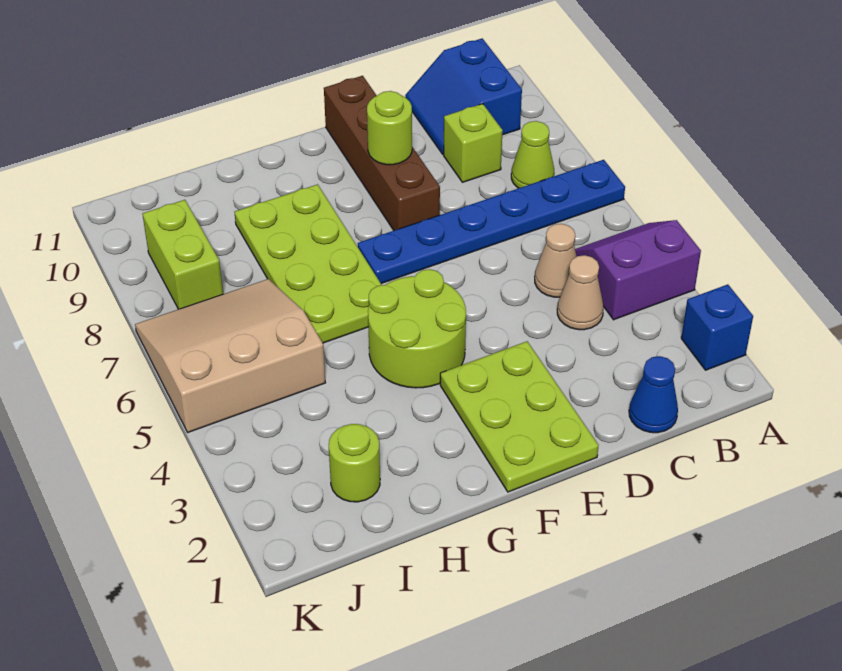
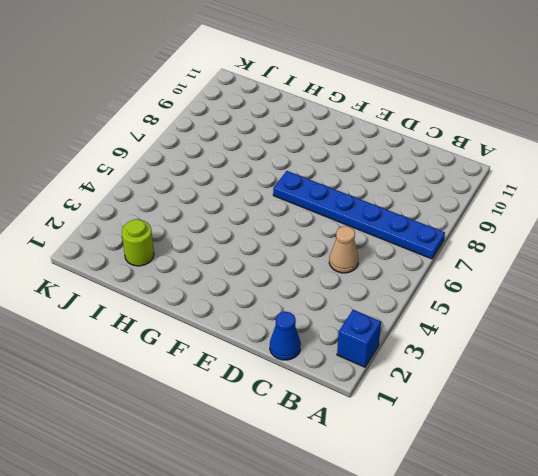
none -> purple 2x2 slope [575,220,701,320]
none -> lime 1x1 cone [511,121,555,188]
none -> blue 2x2 slope [405,38,522,154]

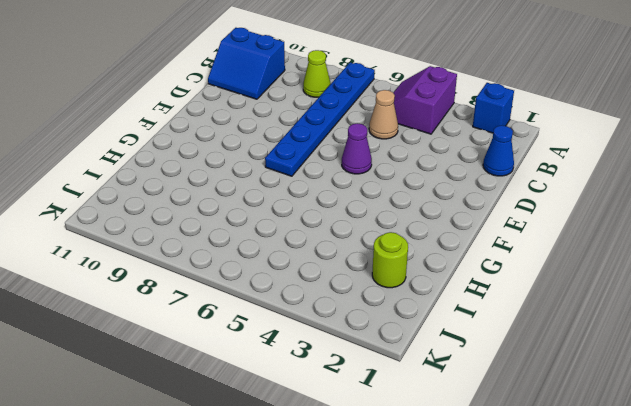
purple 1x1 cone [342,123,372,174] -> none
none -> tan 1x1 cone [557,255,604,330]
none -> lime 1x1 brick [444,104,503,182]
none -> lime 2x3 plate [440,341,599,492]

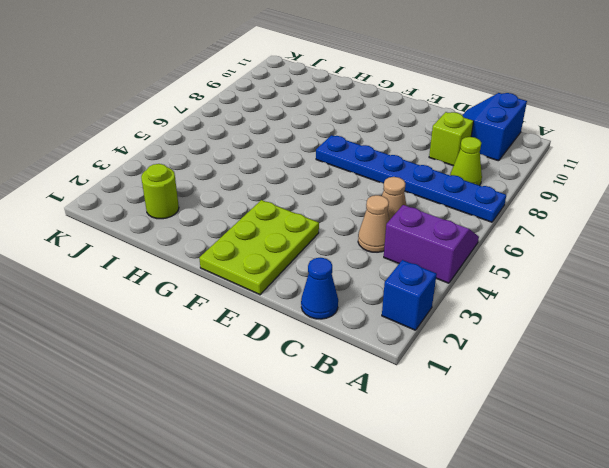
none -> brown 1x4 brick [324,76,440,230]
none -> lime 2x2 round brick [368,269,466,388]
none -> lime 2x4 plate [234,184,382,343]

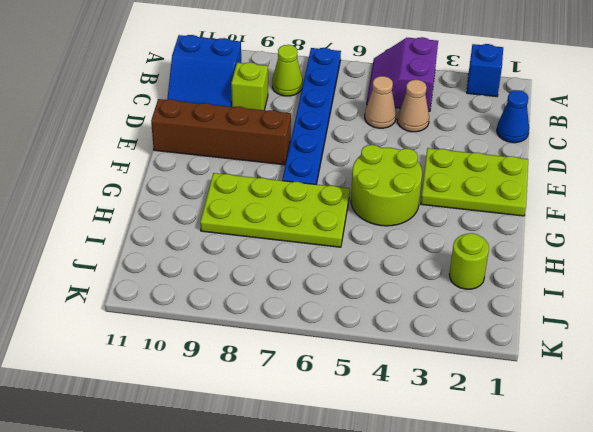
none -> tan 3x3 slope [135,279,325,432]
none -> lime 1x2 brick [143,200,223,309]
none -> lime 1x1 round brick [367,91,412,165]

